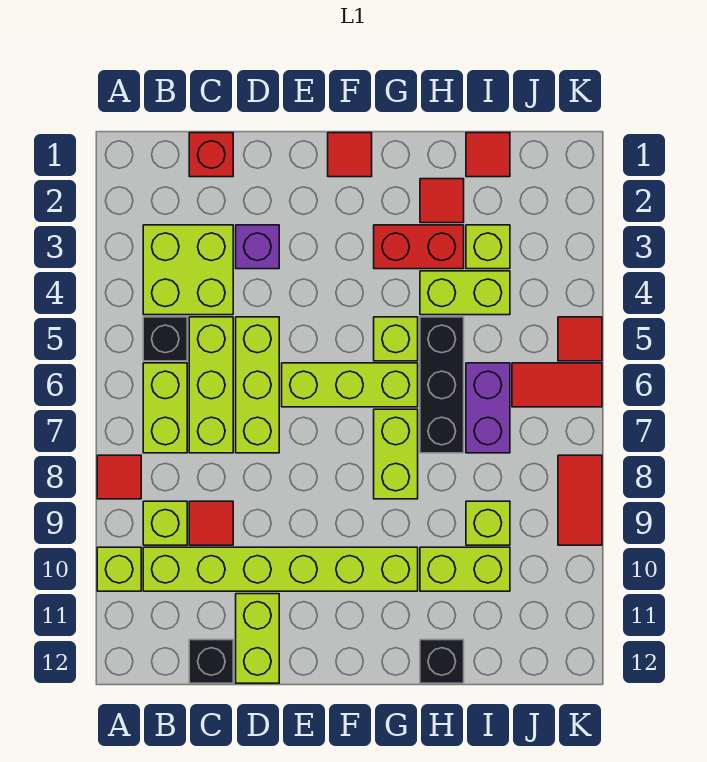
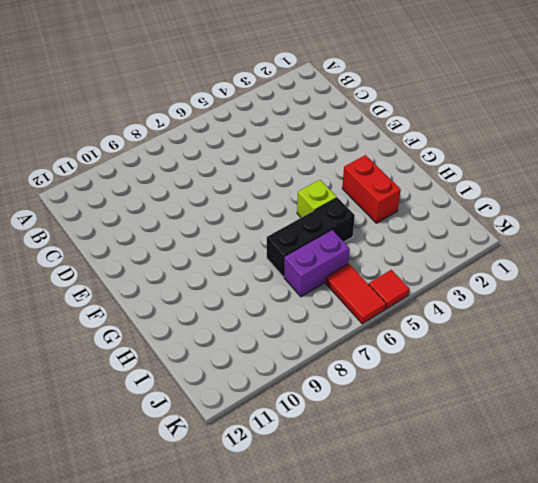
none -> red 1x1 tile [97,455,141,499]
none -> lime 1x1 brick [97,547,141,591]
none -> lime 2x2 brick [143,225,233,315]
none -> black 1x1 brick [143,317,187,361]

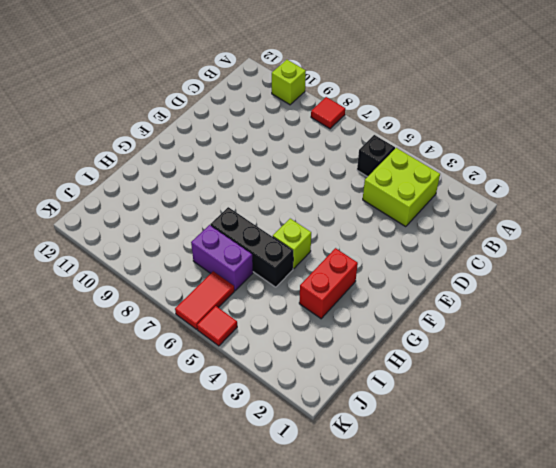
none -> lime 1x2 brick [143,363,187,453]
none -> lime 1x1 brick [143,501,187,545]
none -> lime 1x6 brick [143,547,418,591]
none -> red 1x1 brick [189,133,233,177]

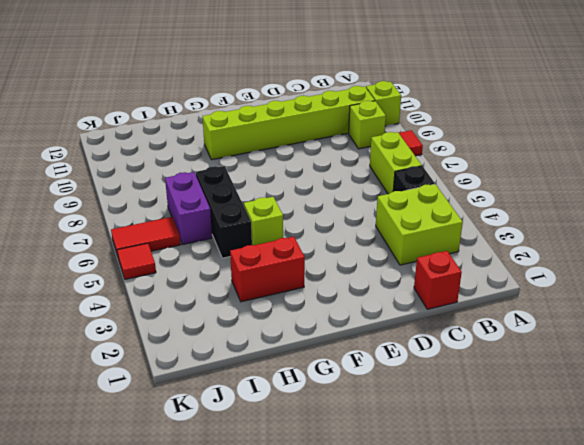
none -> lime 1x3 brick [189,317,233,453]
none -> red 1x1 tile [189,501,233,545]
none -> black 1x1 brick [189,640,233,683]
none -> purple 1x1 brick [236,225,279,269]

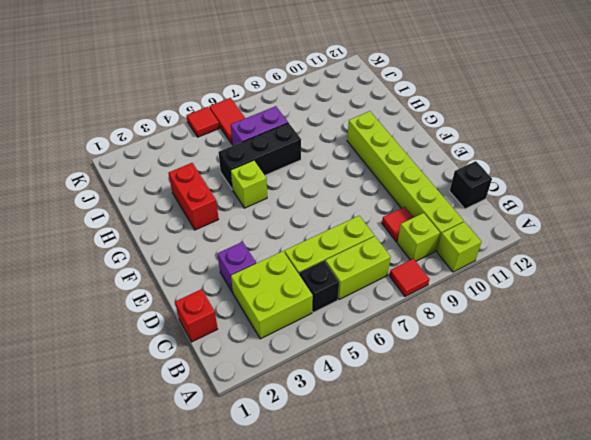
none -> lime 1x3 brick [236,317,279,453]
none -> lime 1x2 brick [236,594,279,683]
none -> lime 1x3 brick [282,363,418,407]
none -> red 1x1 tile [328,133,372,177]

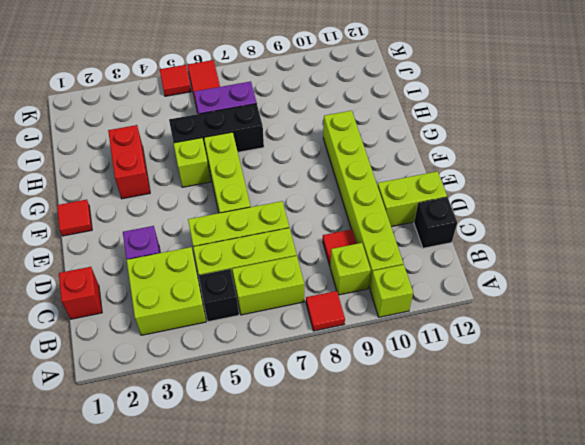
none -> lime 1x2 brick [374,409,418,499]
none -> red 1x1 tile [420,179,464,223]
none -> lime 1x2 brick [420,271,510,315]
none -> lime 1x2 brick [420,547,510,591]

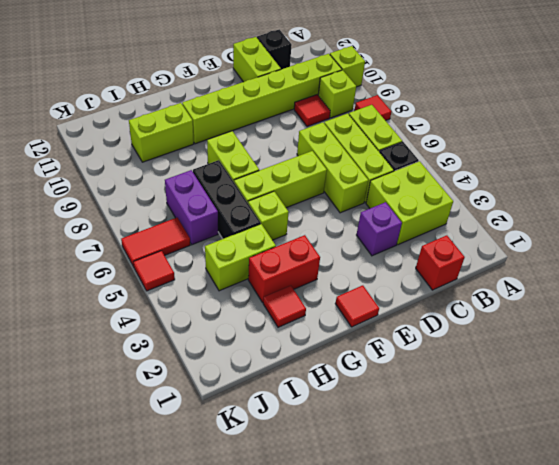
none -> black 1x1 brick [420,640,464,683]
none -> red 1x1 tile [466,133,510,177]
none -> lime 1x1 brick [466,225,510,269]
none -> lime 1x1 brick [466,501,510,545]

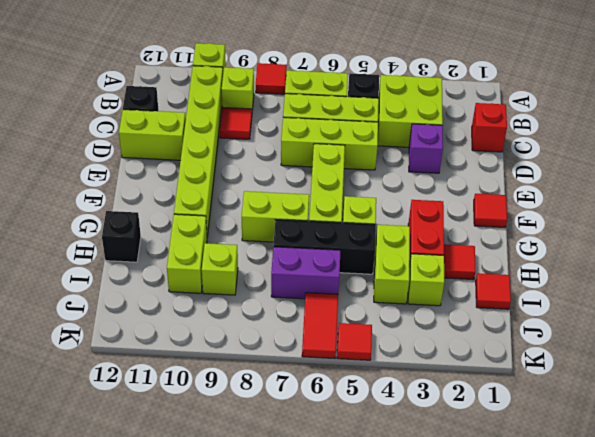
none -> red 1x2 tile [558,455,602,545]

